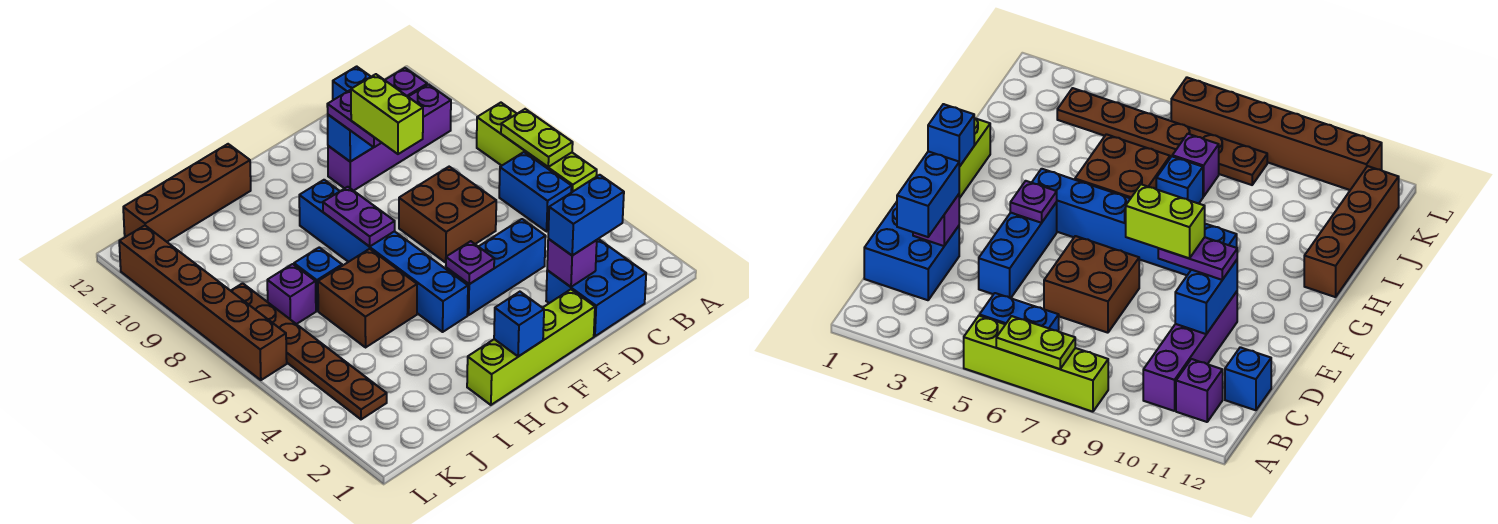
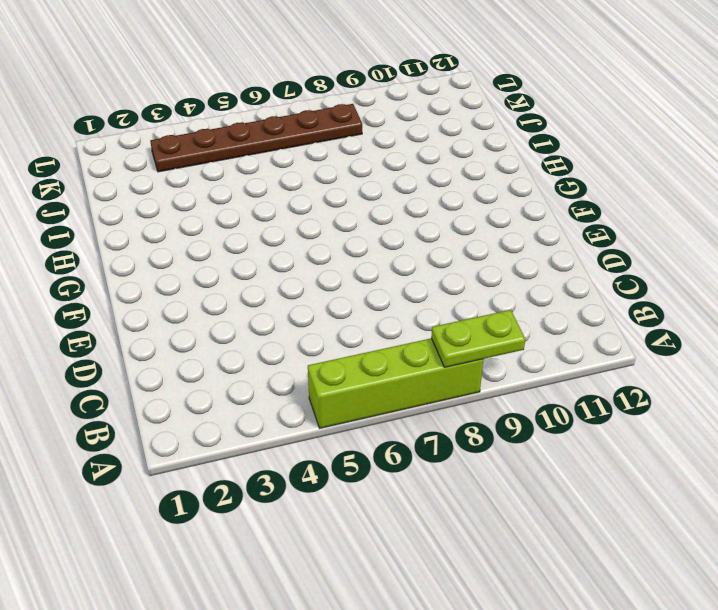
lime 1x2 plate [431,310,525,367] -> lime 1x2 plate moved to [501,109,573,167]
none -> blue 1x2 brick [499,152,572,231]
none -> purple 1x4 brick [328,84,451,191]
none -> purple 1x1 brick [385,68,427,96]

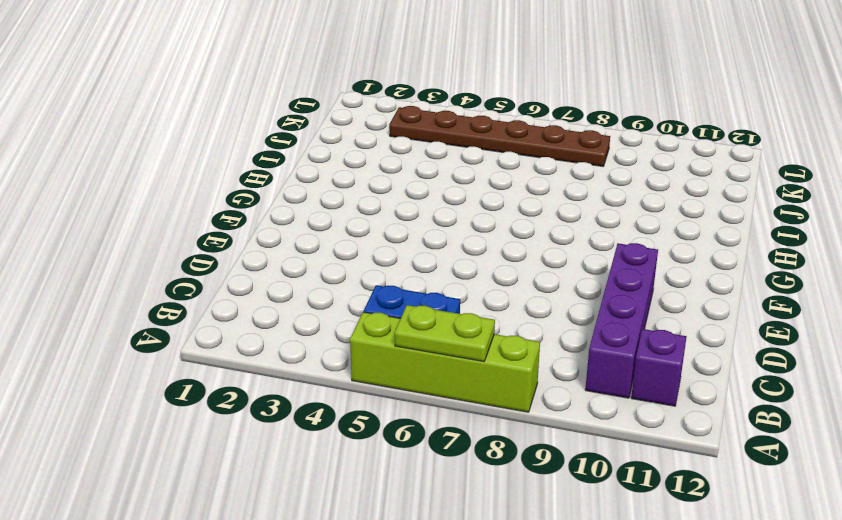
none -> blue 2x2 brick [546,239,646,336]
none -> blue 1x1 brick [333,66,371,100]
none -> blue 1x3 brick [446,219,546,315]

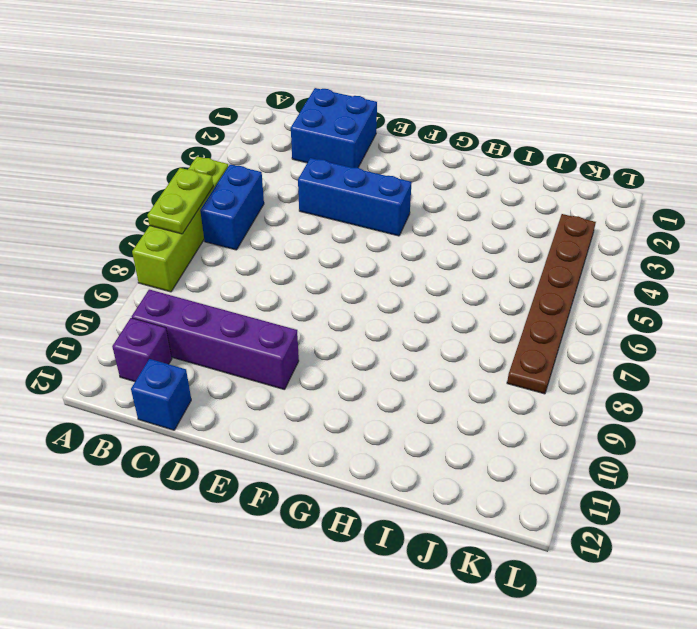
none -> brown 2x2 brick [399,167,496,262]
none -> lime 1x4 brick [467,289,595,405]
none -> blue 1x6 brick [299,180,468,332]

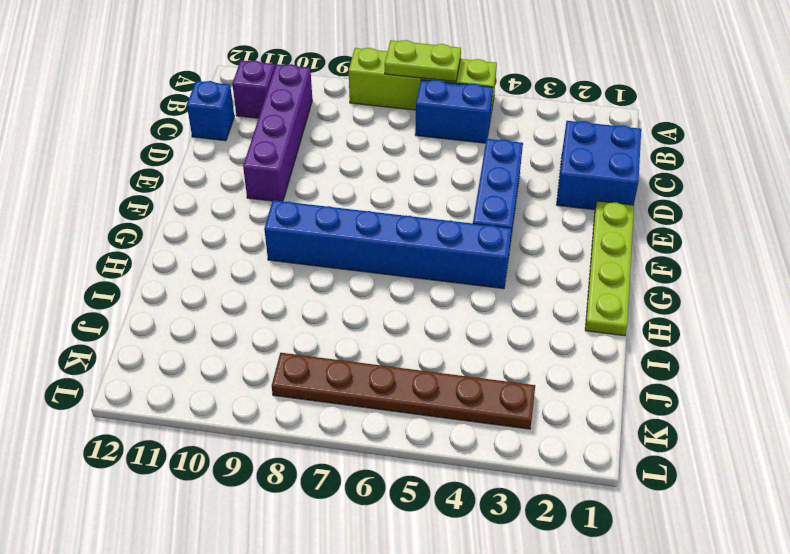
lime 1x4 plate [585,201,634,336] -> lime 1x4 brick [467,289,595,405]
none -> brown 2x2 brick [399,167,496,262]
none -> brown 2x2 brick [318,249,417,347]
none -> brown 1x4 brick [123,144,251,242]

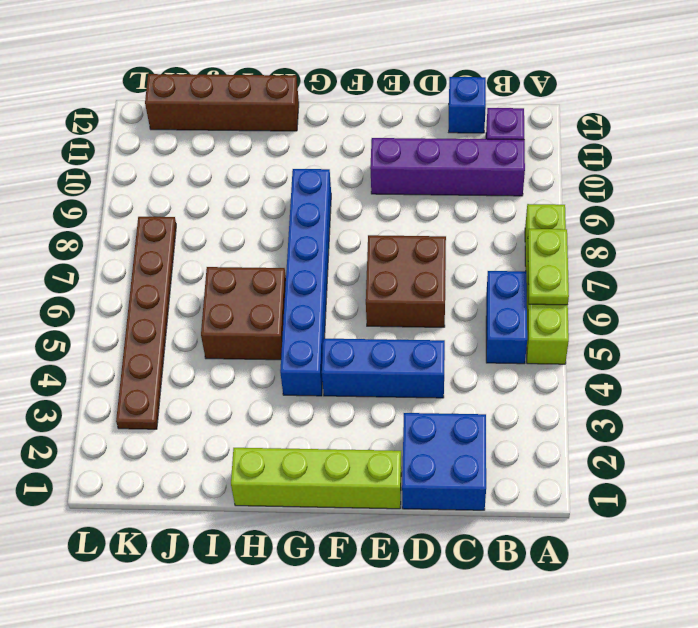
none -> blue 1x1 brick [294,247,342,311]
none -> purple 1x1 brick [267,264,316,324]
none -> brown 1x6 brick [119,226,287,380]

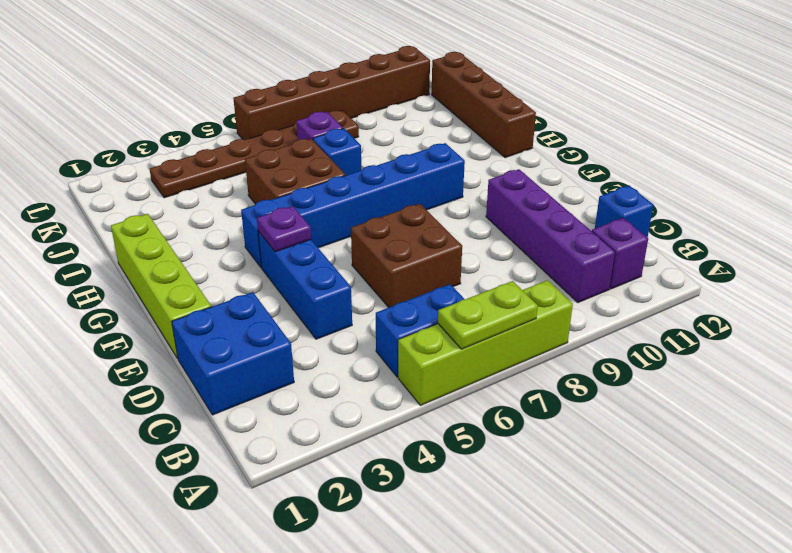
none -> purple 1x1 brick [547,239,597,287]
none -> blue 1x2 brick [328,115,373,162]
none -> blue 1x1 brick [494,292,544,357]

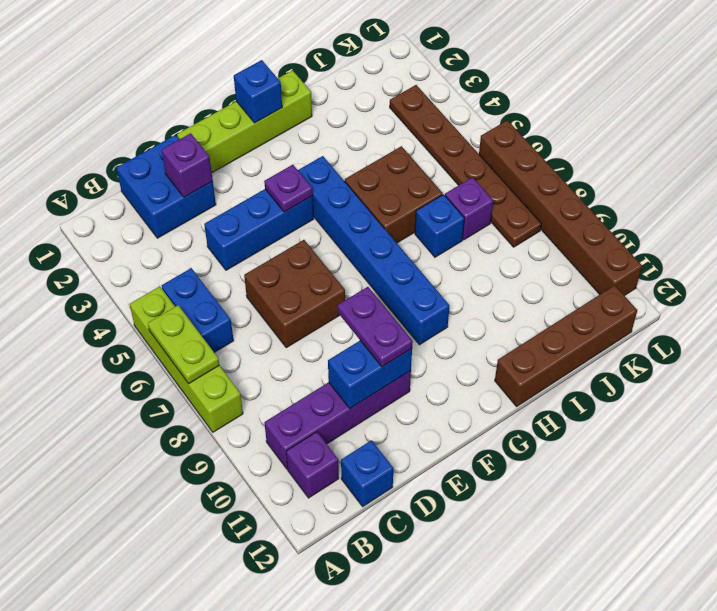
none -> purple 1x2 plate [323,187,395,247]
none -> blue 1x2 brick [548,175,624,255]
none -> lime 1x2 brick [351,74,423,154]

